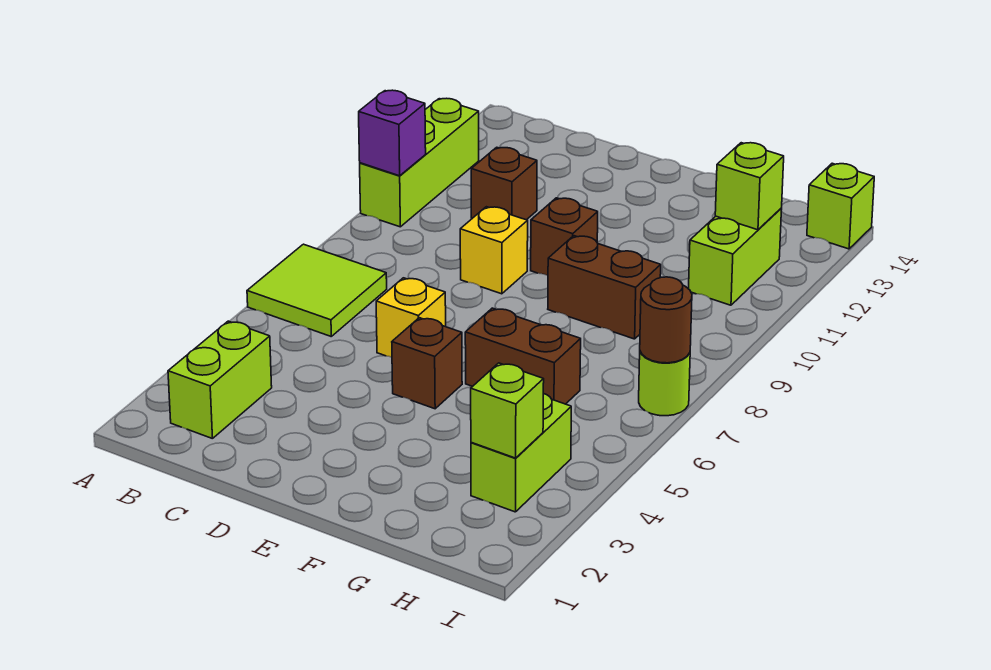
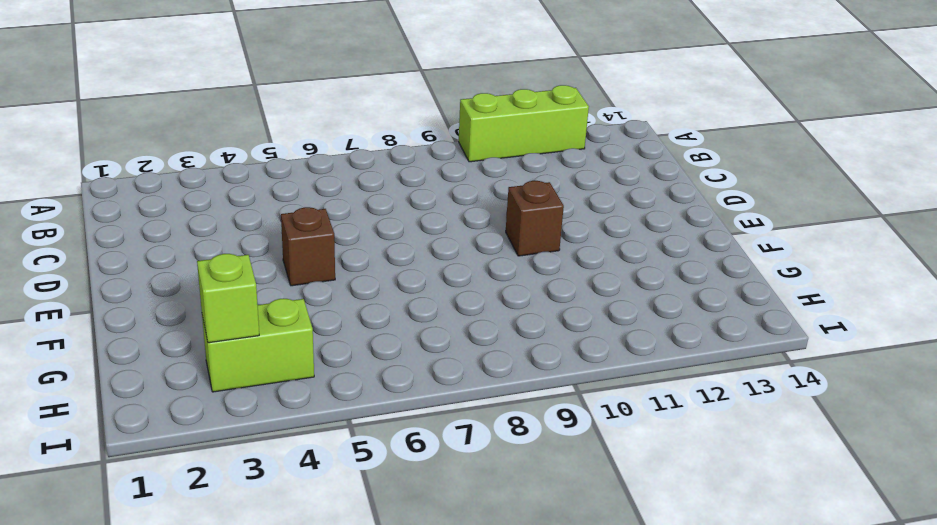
none -> lime 2x2 tile [247,244,387,336]
none -> lime 1x2 brick [168,321,272,439]
none -> brown 1x1 brick [471,147,537,220]

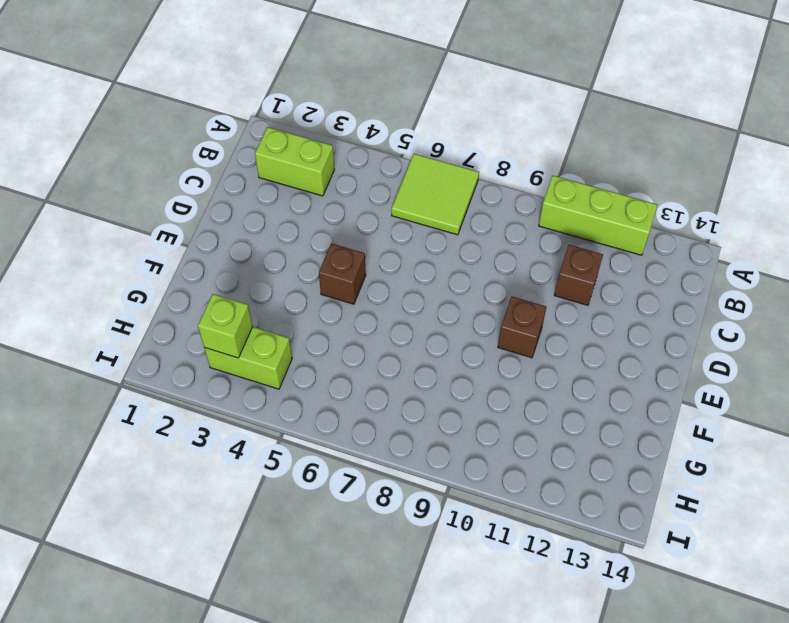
none -> yellow 1x1 brick [376,278,446,357]
none -> yellow 1x1 brick [460,207,528,294]
none -> brown 1x2 brick [465,308,581,404]

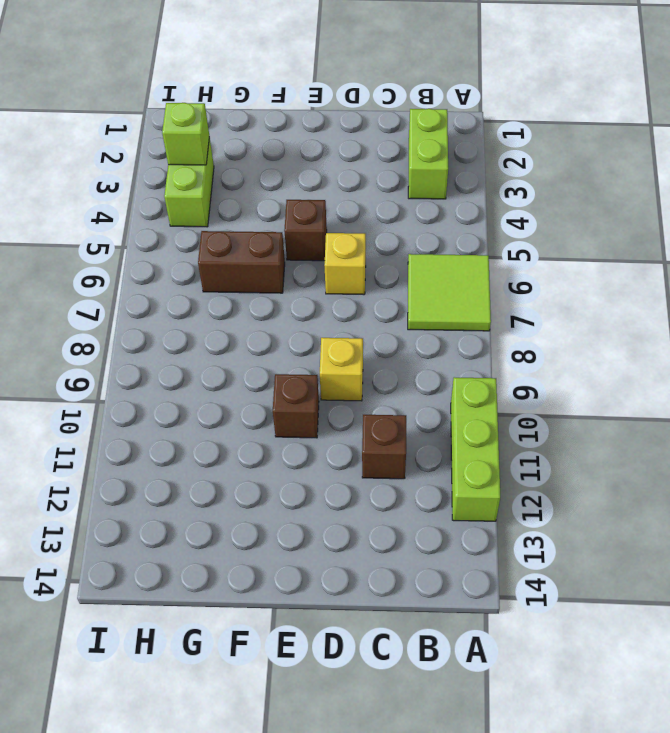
none -> brown 1x2 brick [548,236,661,339]
none -> lime 1x2 brick [689,209,782,305]
none -> lime 1x1 round brick [639,352,690,416]

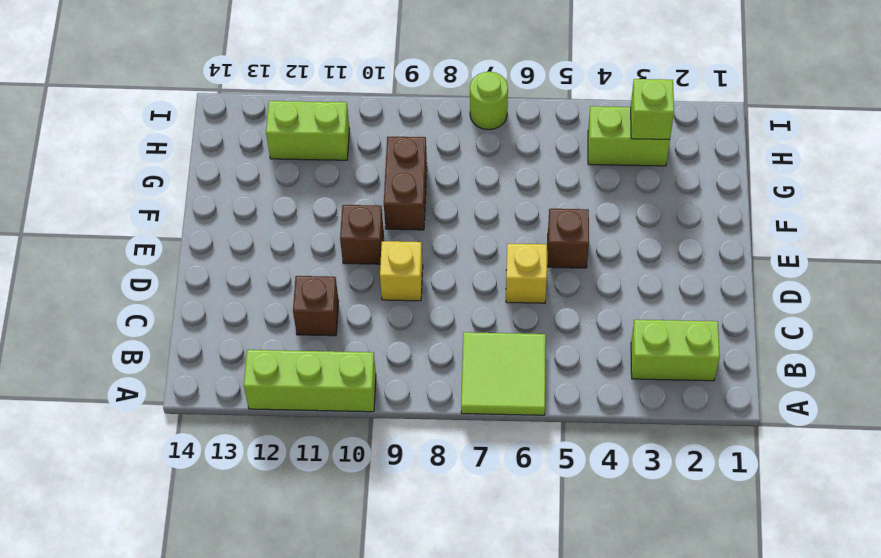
none -> brown 1x2 brick [465,308,581,404]
none -> lime 1x1 brick [807,163,874,249]
none -> purple 1x1 brick [359,90,426,176]

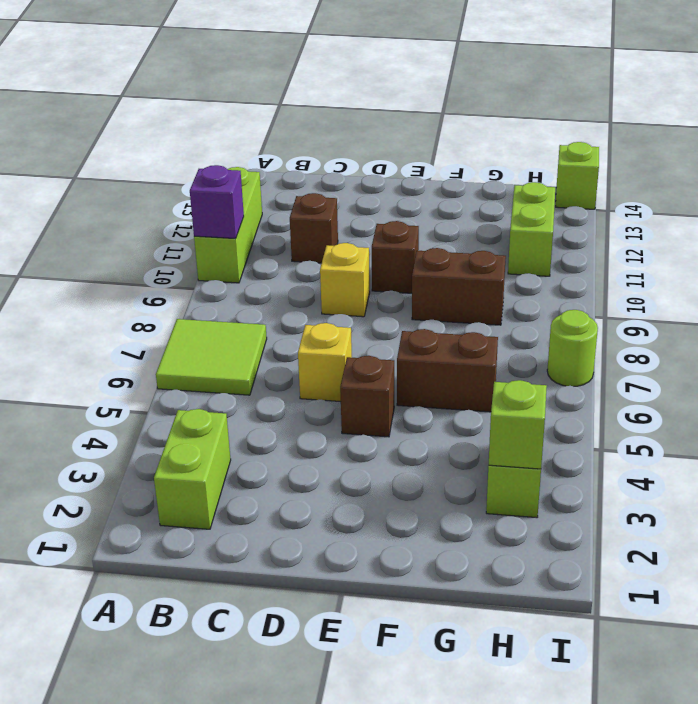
none -> lime 1x1 brick [715,143,784,230]
none -> brown 1x1 round brick [640,277,692,363]

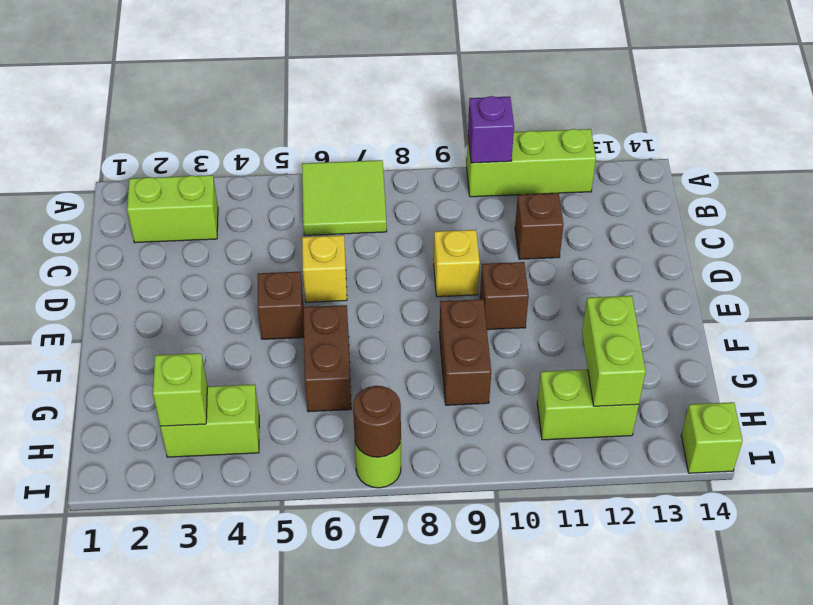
lime 1x2 brick [582,296,646,406] -> lime 1x1 brick [715,143,784,230]

